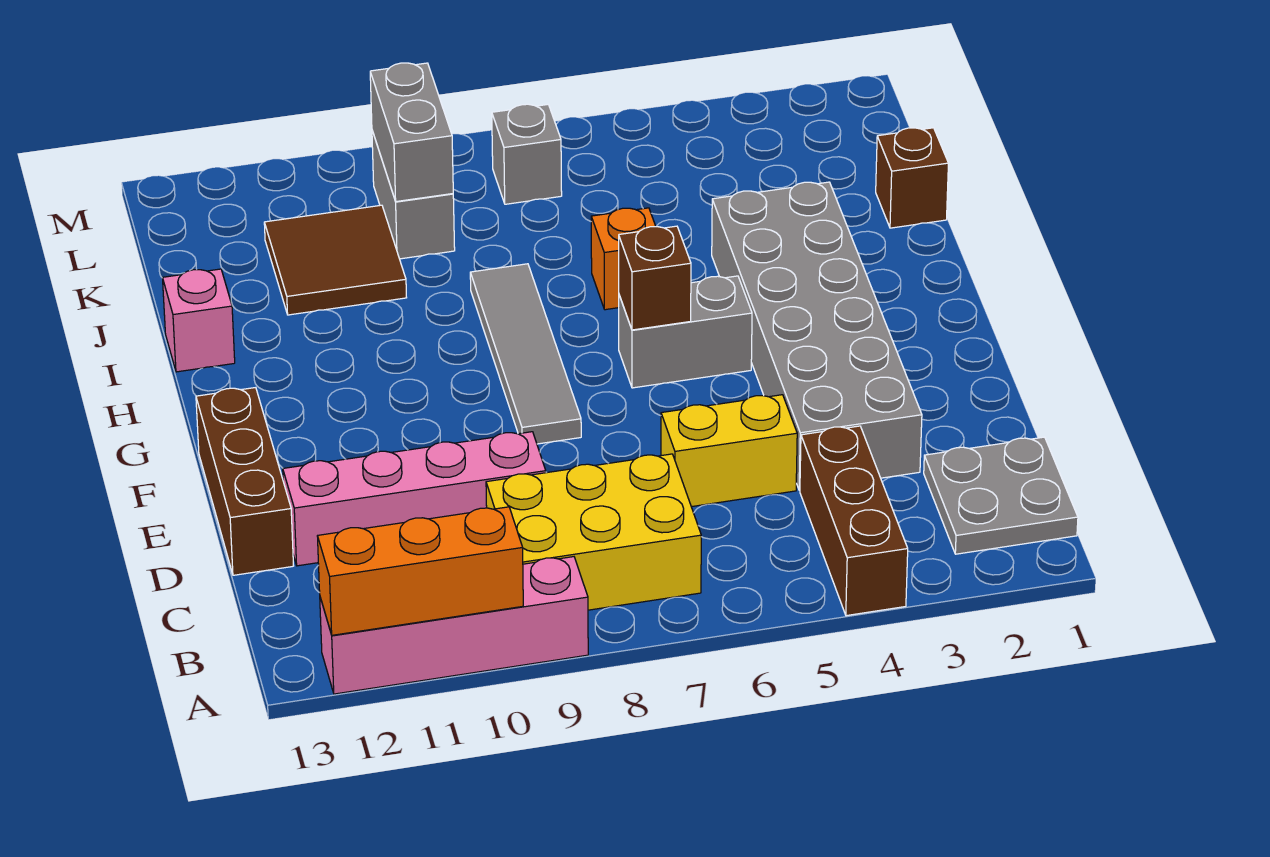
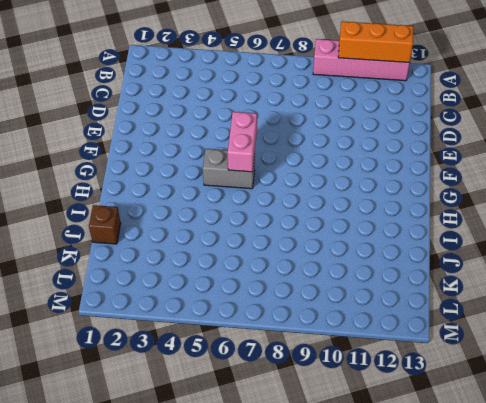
pink 1x2 brick [228,112,257,172] -> brown 1x1 brick [619,226,691,330]
none -> brown 1x3 brick [800,426,908,616]
none -> grey 2x2 plate [924,437,1078,554]
none -> yellow 2x3 brick [486,454,701,610]

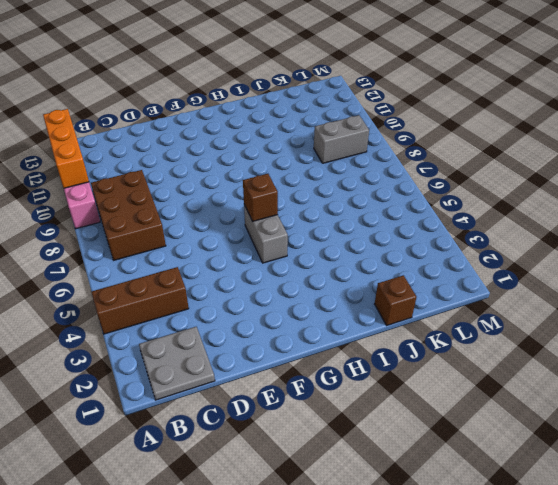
brown 2x3 brick [91,170,166,260] -> yellow 2x3 brick [486,454,701,610]
none -> grey 2x6 brick [712,182,922,490]
none -> yellow 1x2 brick [661,395,797,507]
none -> pink 1x4 brick [283,432,546,566]

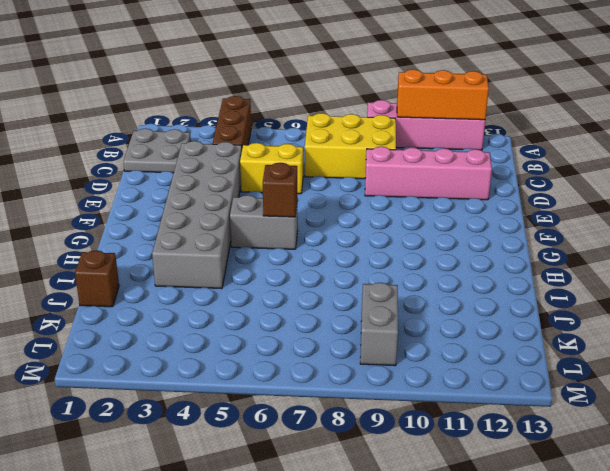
none -> brown 1x3 brick [196,388,294,575]
none -> grey 1x4 tile [470,264,581,444]
none -> orange 1x1 brick [591,208,656,310]

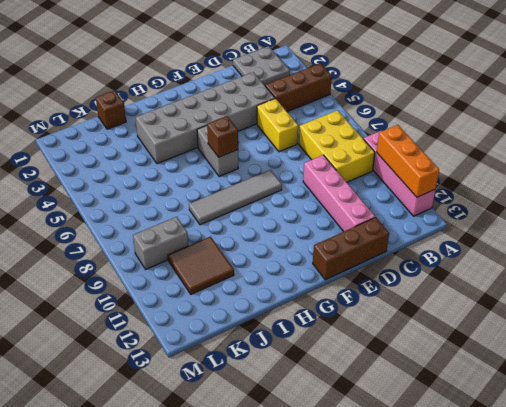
none -> orange 1x1 brick [591,208,656,310]
none -> pink 1x1 brick [163,269,235,372]
none -> grey 1x1 brick [492,104,562,204]

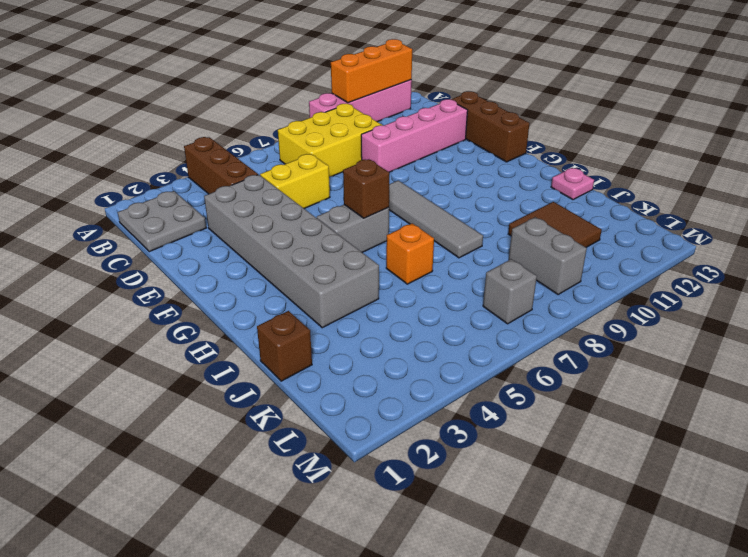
pink 1x1 plate [551,168,594,200] -> pink 1x1 brick [163,269,235,372]
none -> grey 1x2 brick [370,63,453,202]

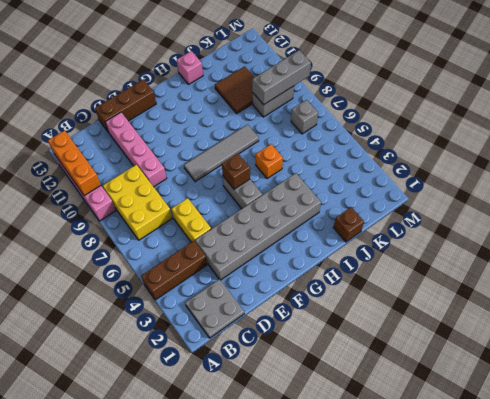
grey 1x3 brick [252,50,311,105] -> grey 1x2 brick [370,63,453,202]

